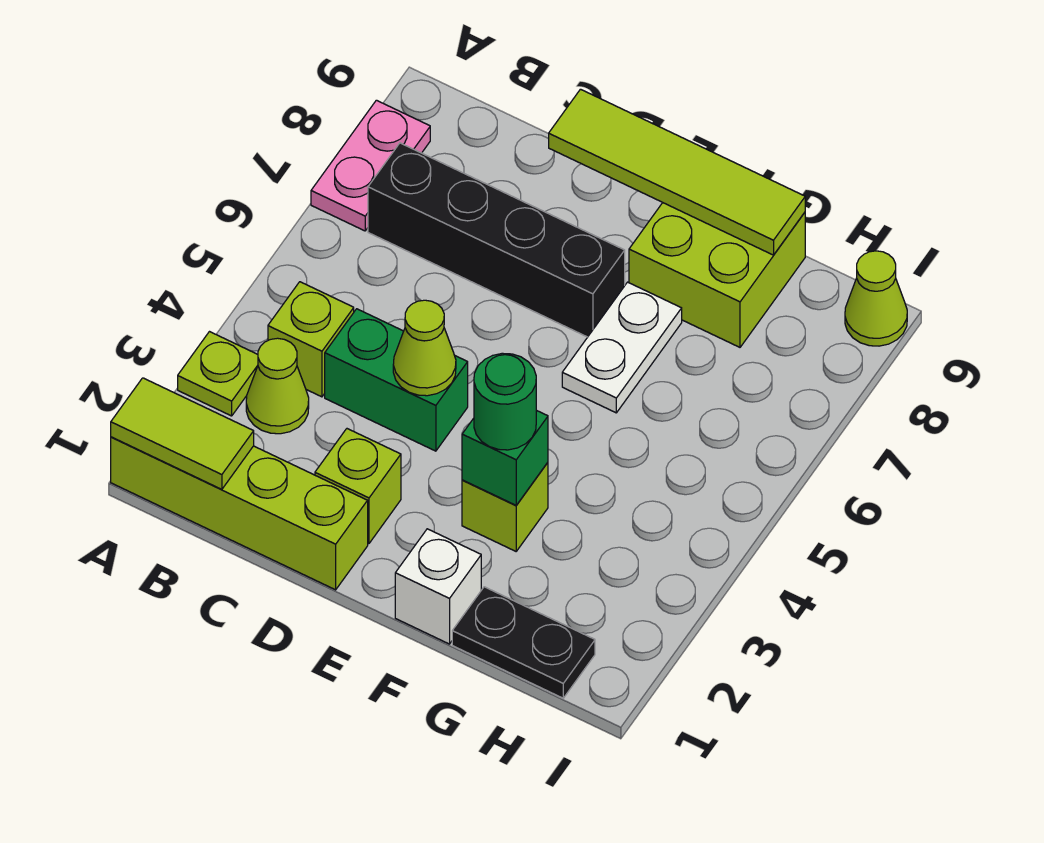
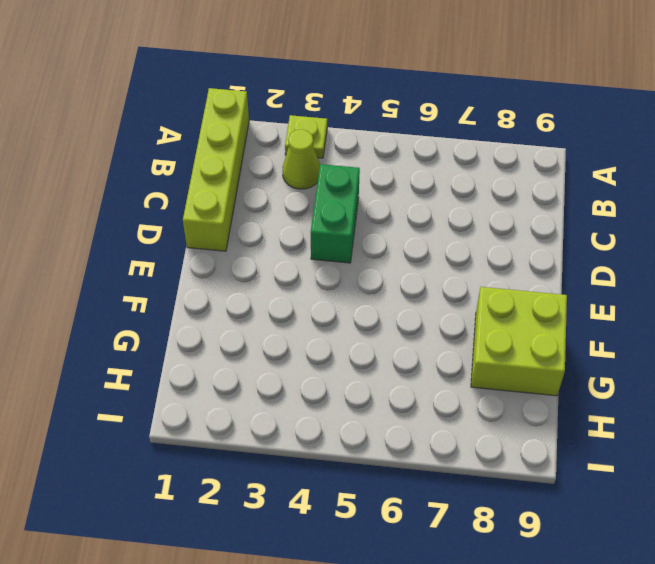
none -> pink 1x2 plate [311,100,430,231]
none -> lime 1x1 brick [268,282,354,397]
none -> black 1x4 brick [368,143,625,337]

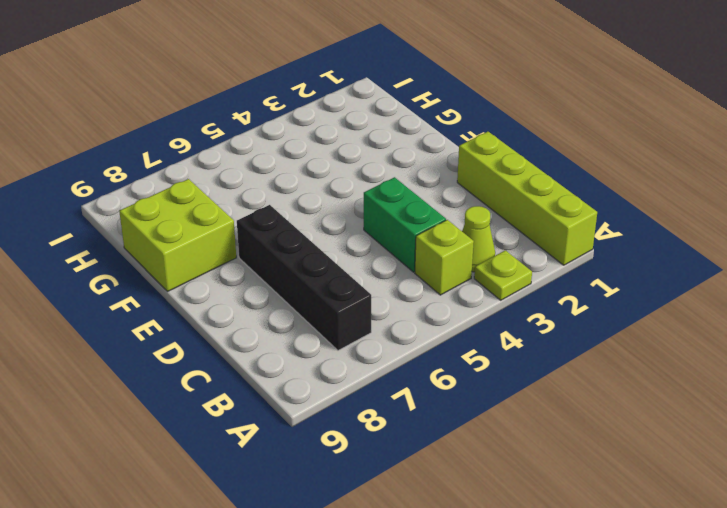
none -> pink 1x2 plate [311,100,430,231]
none -> lime 1x1 brick [315,429,401,543]
none -> white 1x1 brick [395,529,481,644]

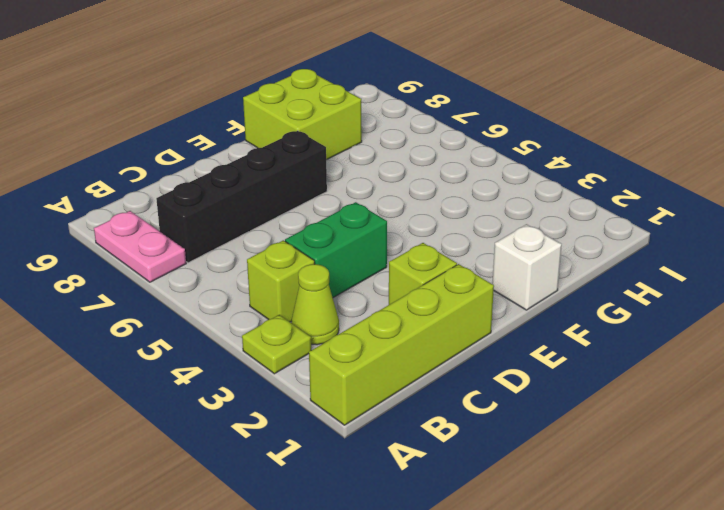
none -> lime 1x1 brick [462,463,548,551]
none -> white 1x2 plate [562,282,682,413]
none -> black 1x2 plate [452,587,595,698]

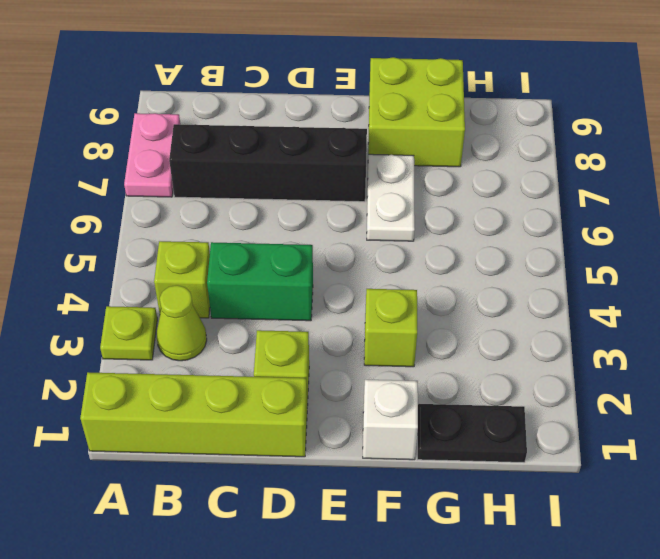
none -> lime 1x1 cone [845,251,907,346]
none -> lime 1x2 tile [111,378,254,489]
none -> lime 1x1 cone [393,300,456,396]

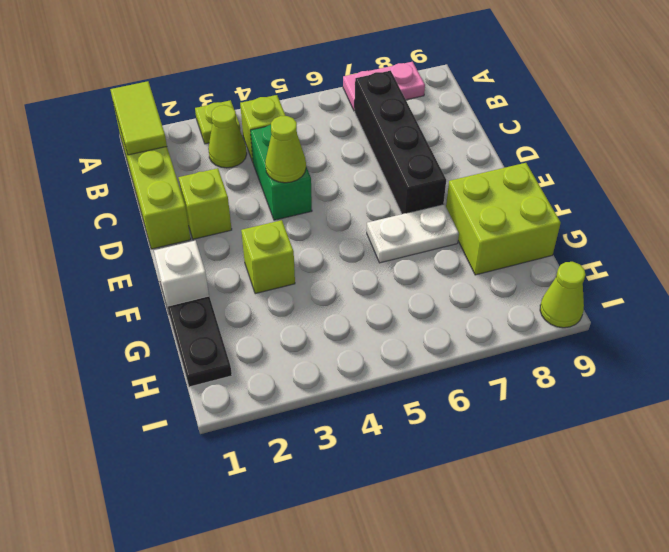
none -> lime 1x4 tile [549,89,805,255]
none -> green 1x1 brick [462,410,548,505]
none -> green 1x1 round brick [474,353,536,450]

